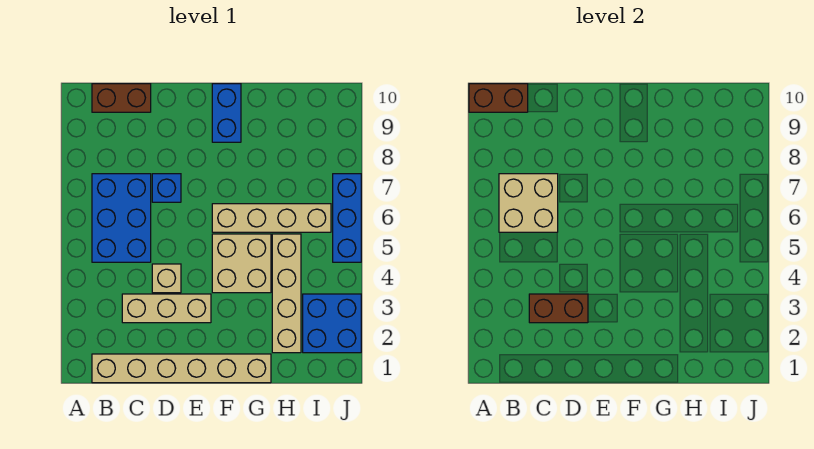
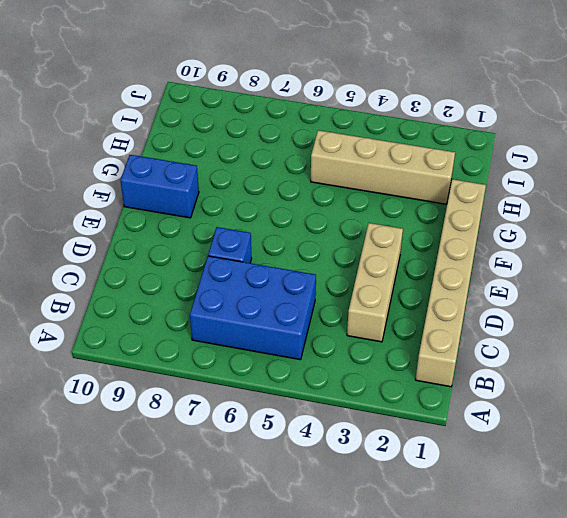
none -> brown 1x2 brick [92,84,151,112]
none -> tan 1x1 brick [152,264,181,293]
none -> tan 2x2 brick [212,234,271,293]

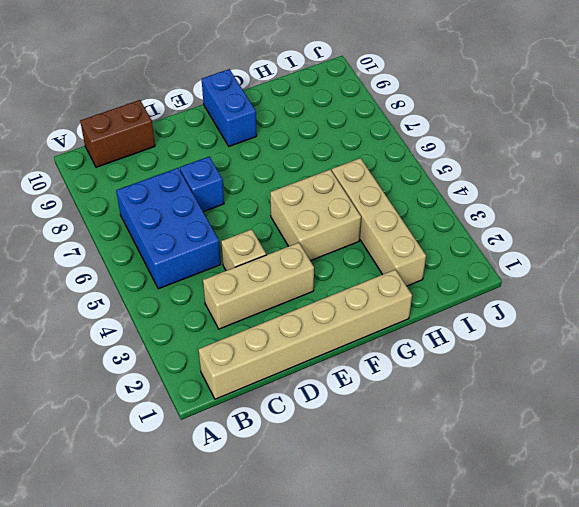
none -> tan 1x4 brick [212,204,331,232]
none -> blue 2x2 brick [303,294,361,353]
none -> blue 1x3 brick [333,174,361,262]

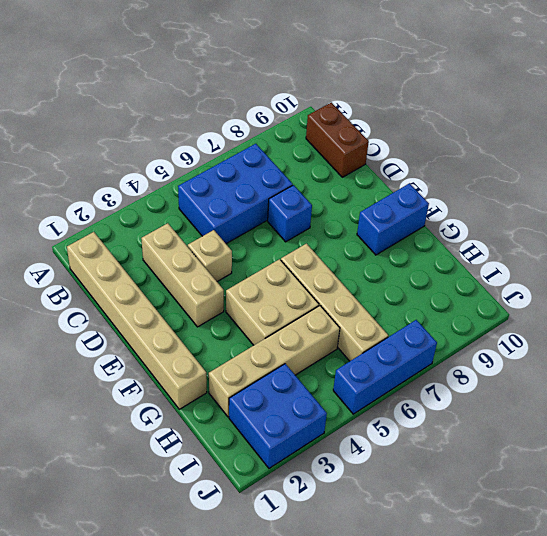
none -> brown 1x2 brick [469,84,528,112]
none -> tan 2x2 brick [499,174,558,232]
none -> brown 1x2 brick [529,294,588,323]

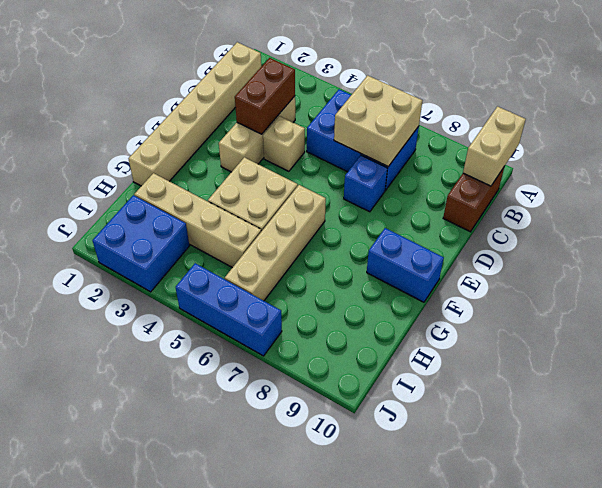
tan 1x2 brick [463,107,526,186] -> brown 1x2 brick [469,84,528,112]

